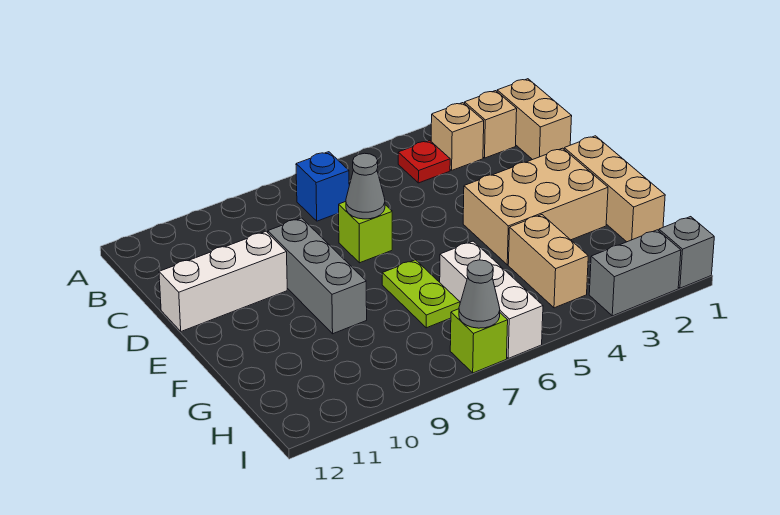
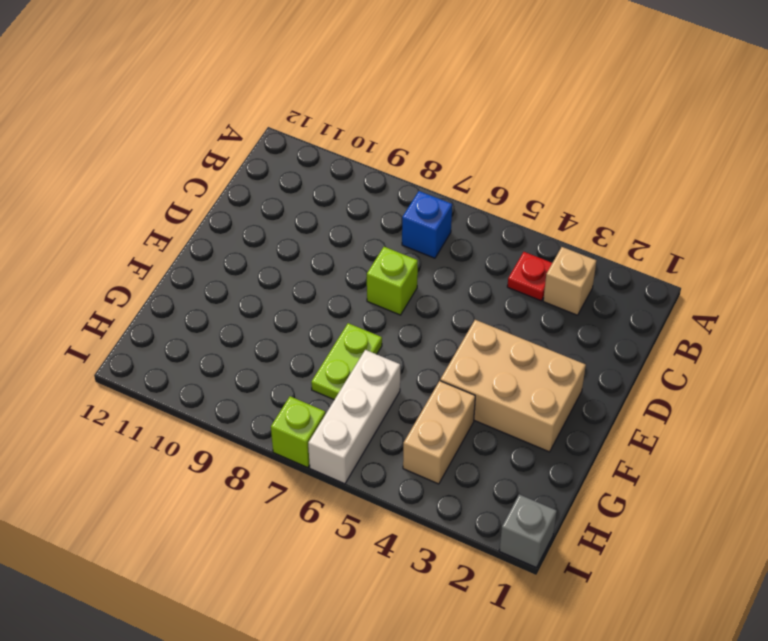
none -> tan 1x2 brick [497,79,572,160]
none -> tan 1x1 brick [465,91,517,158]
none -> grey 1x3 brick [268,218,367,334]

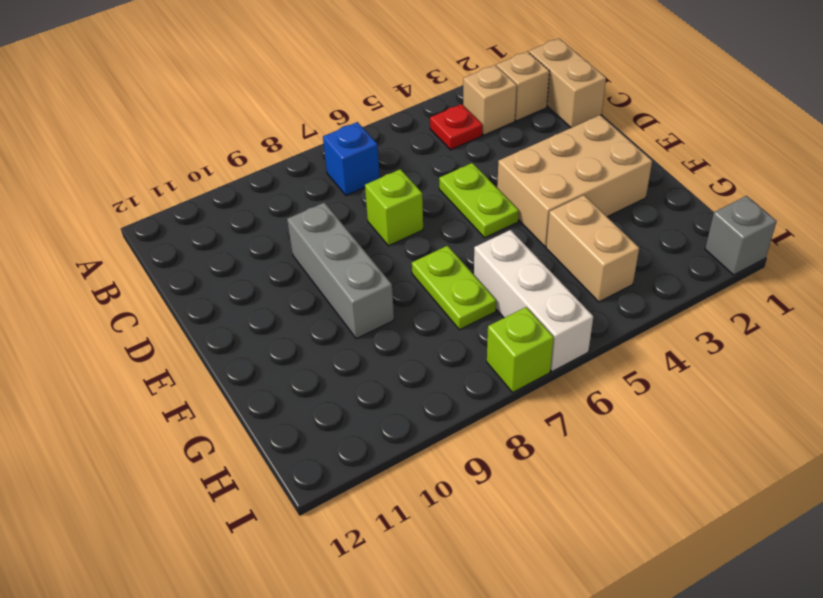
lime 1x2 plate [439,163,519,238] -> none
none -> white 1x3 brick [159,232,287,331]
none -> tan 1x3 brick [564,136,665,242]
none -> grey 1x2 brick [589,230,681,316]

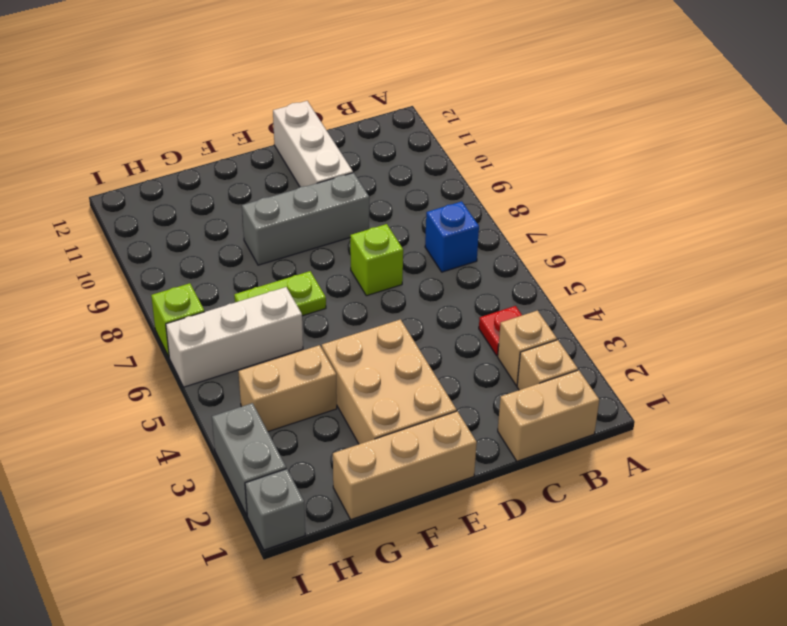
none -> grey 1x1 cone [346,153,385,219]
none -> grey 1x1 cone [459,260,500,328]

